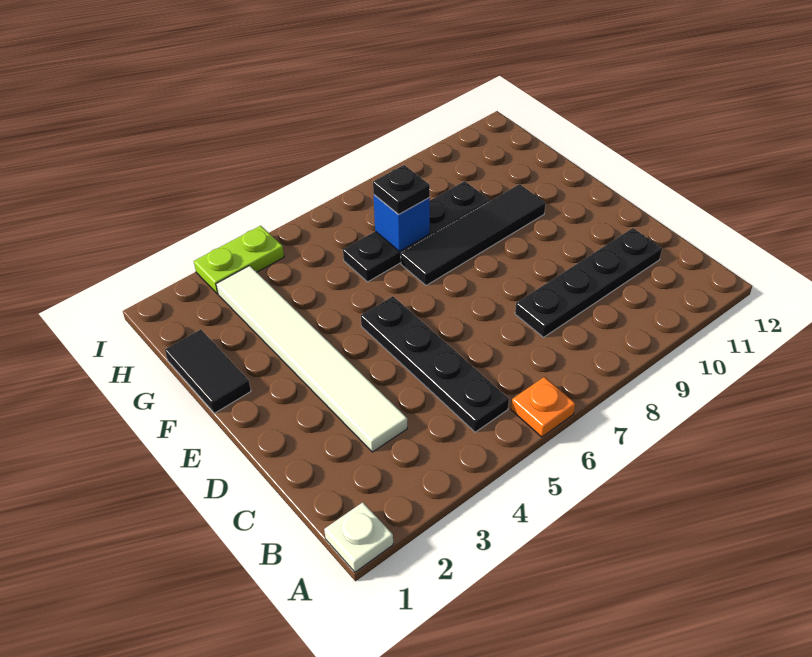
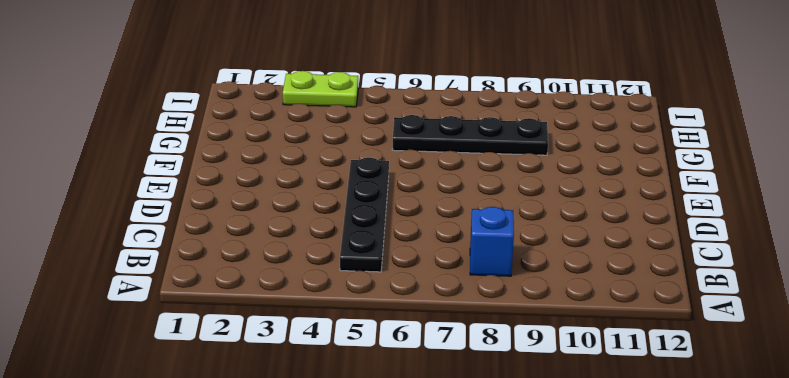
blue 1x1 brick [470,207,514,276] -> blue 1x1 brick moved to [374,195,430,251]
none -> white 1x1 plate [324,502,393,572]
none -> orange 1x1 plate [511,377,575,437]

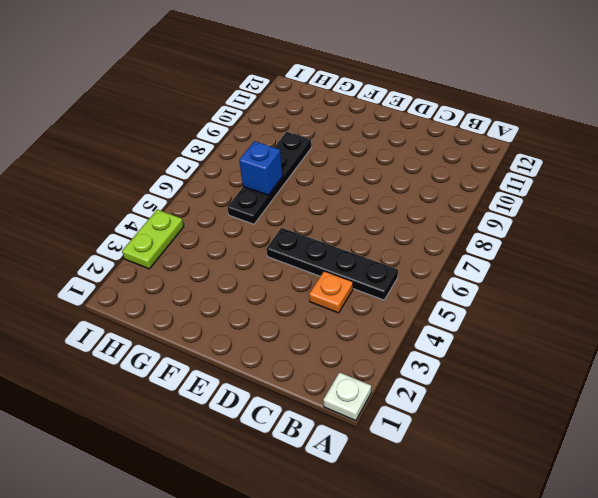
orange 1x1 plate [309,271,353,313] -> orange 1x1 plate moved to [511,377,575,437]
none -> white 1x6 tile [216,266,407,452]
none -> black 1x4 plate [515,228,662,337]

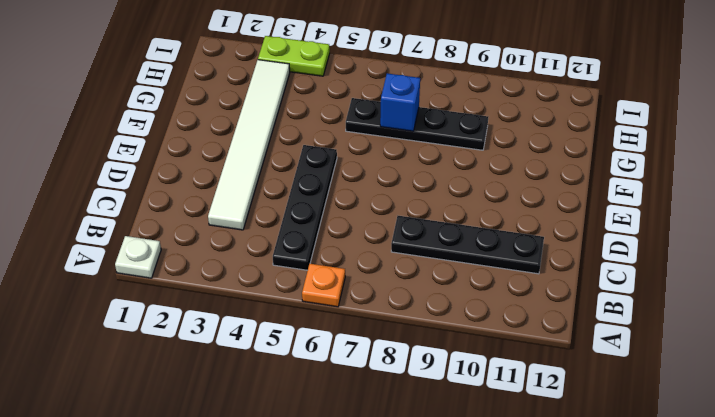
none -> black 1x2 tile [165,329,251,413]
none -> black 1x4 tile [401,184,546,285]

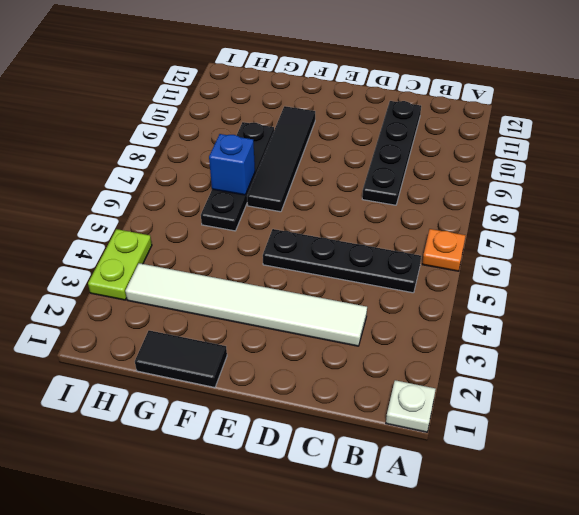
none -> black 1x1 plate [373,165,430,214]

